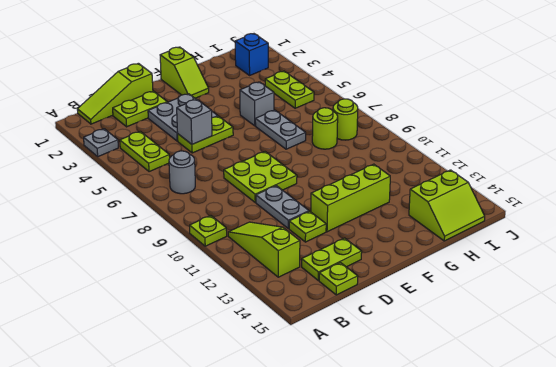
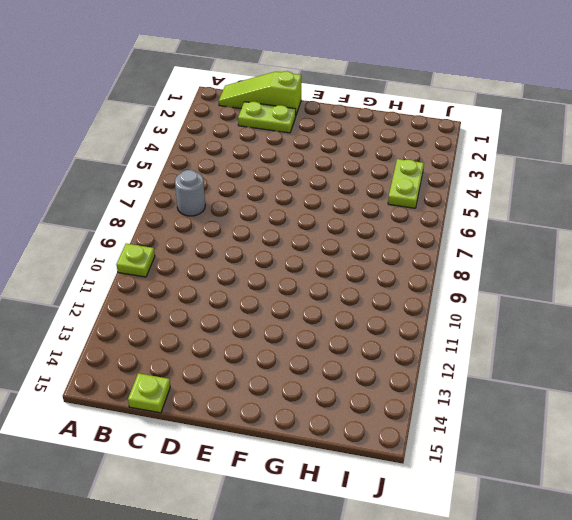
none -> grey 1x1 plate [84,129,118,157]
none -> lime 1x2 plate [120,131,170,172]
none -> lime 1x3 slope [228,222,300,277]

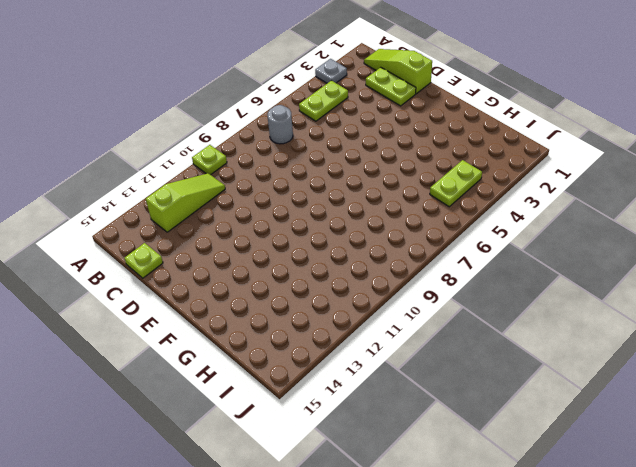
none -> lime 1x2 plate [302,238,362,280]
none -> grey 2x2 plate [148,94,218,141]
none -> lime 1x2 plate [178,116,233,153]

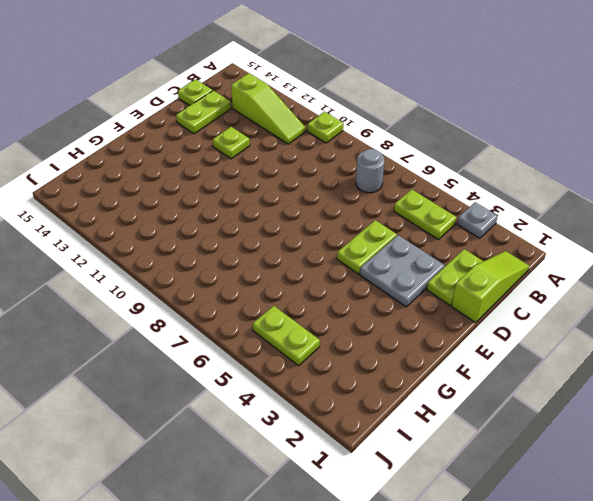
none -> lime 2x2 plate [224,152,297,202]
none -> grey 1x2 plate [256,186,309,229]
none -> lime 1x3 brick [311,164,390,232]

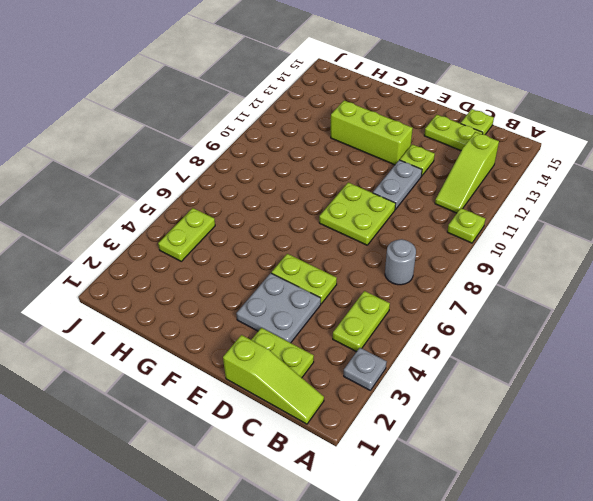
none -> lime 1x2 slope [160,47,209,98]
none -> grey 1x1 brick [240,82,274,126]
none -> grey 1x2 plate [255,110,306,149]

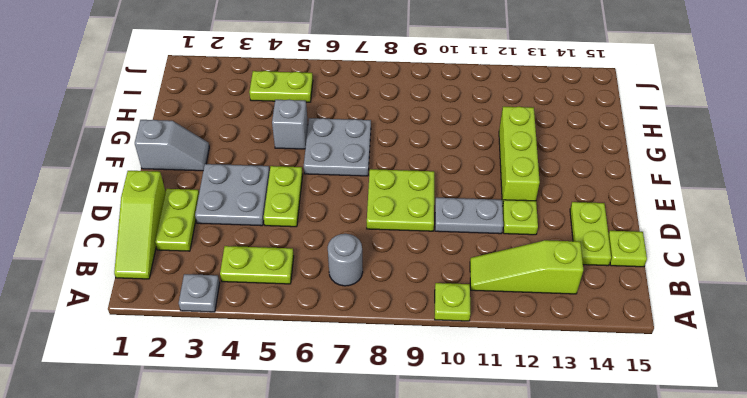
grey 1x2 slope [135,120,209,171] -> lime 1x2 slope [160,47,209,98]
grey 2x2 plate [304,118,371,176] -> grey 1x2 plate [255,110,306,149]
none -> lime 1x1 round brick [312,108,338,149]
none -> lime 2x2 slope [409,170,485,241]
none -> blue 1x1 brick [235,34,268,75]

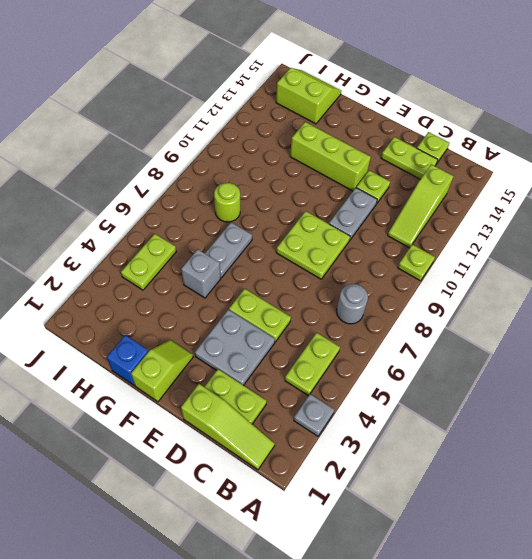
blue 1x1 brick [107,335,149,386] -> blue 1x1 brick moved to [235,34,268,75]
none -> lime 1x1 round brick [333,99,358,140]
none -> grey 1x1 brick [177,99,212,144]

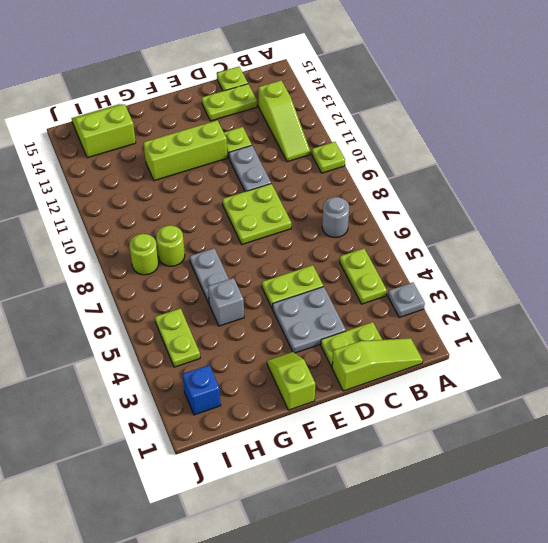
none -> grey 1x1 brick [177,99,212,144]

